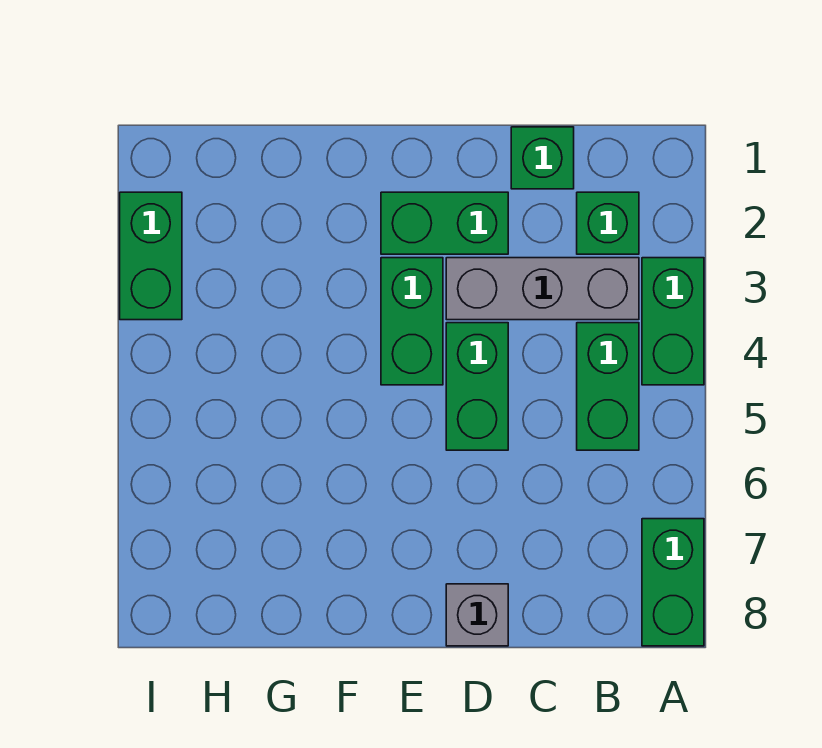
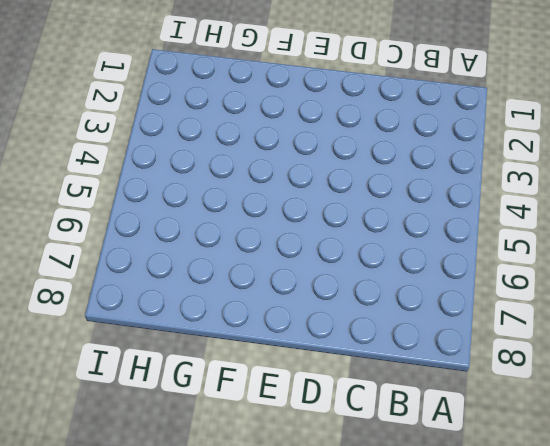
none -> green 1x2 brick [642,258,704,385]
none -> green 1x2 brick [642,519,704,646]

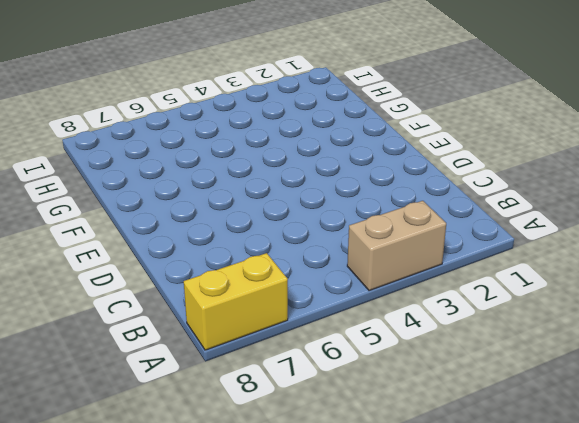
tan 1x2 brick [347,201,446,291] -> green 1x2 brick [642,258,704,385]
yellow 1x2 brick [184,253,288,350] -> green 1x2 brick [642,519,704,646]
none -> green 1x1 brick [577,192,639,254]
none -> grey 1x3 brick [446,258,639,320]

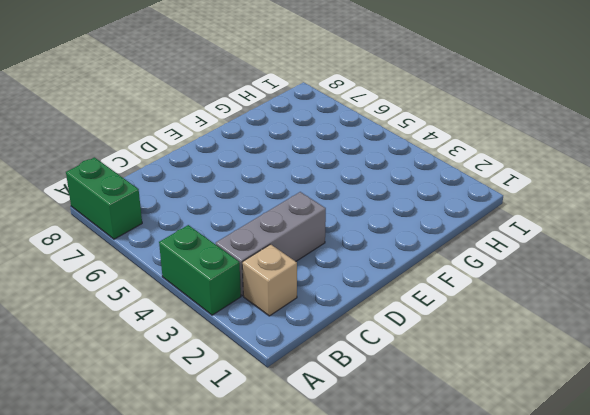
tan 1x1 brick [242,244,297,316] -> green 1x1 brick [577,192,639,254]
none -> green 1x2 brick [577,323,639,450]
none -> green 1x1 brick [511,127,574,189]

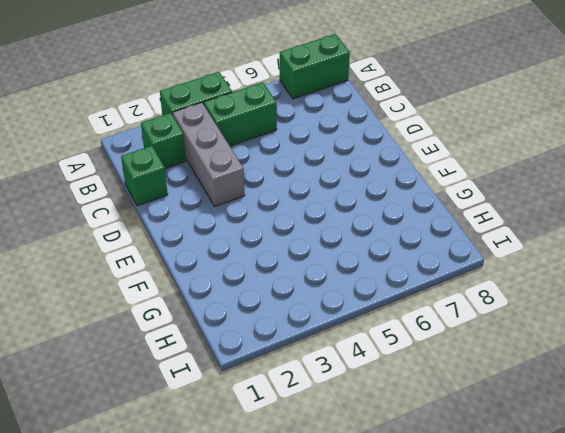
none -> green 1x2 brick [381,192,508,254]
none -> green 1x2 brick [446,323,508,450]

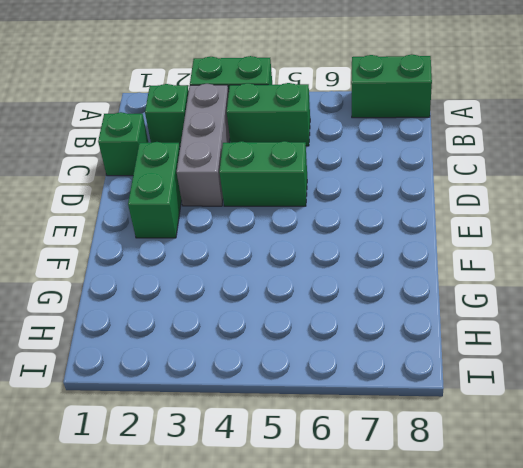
none -> grey 1x1 brick [446,584,508,646]
none -> green 1x2 brick [381,258,443,385]

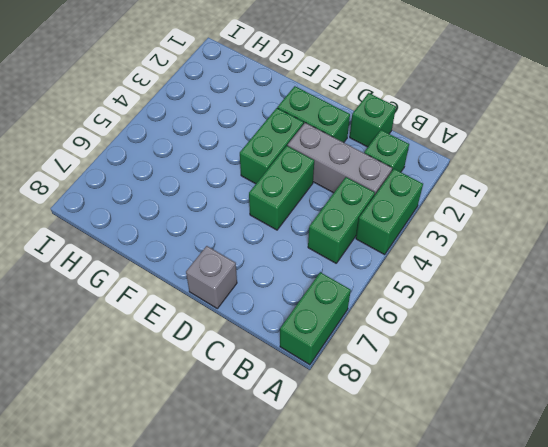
none -> green 1x2 brick [120,192,182,320]

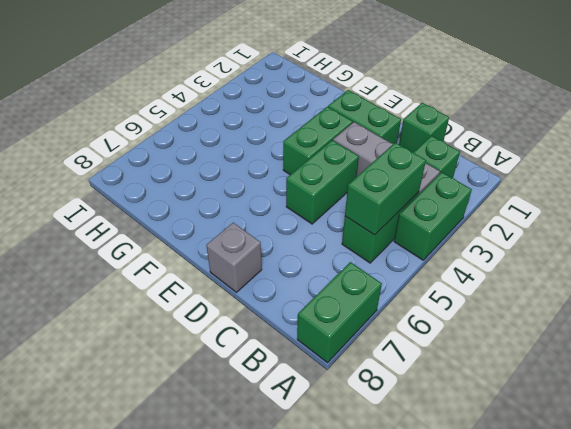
green 1x2 brick [345,143,426,235] -> green 1x2 brick moved to [120,192,182,320]

